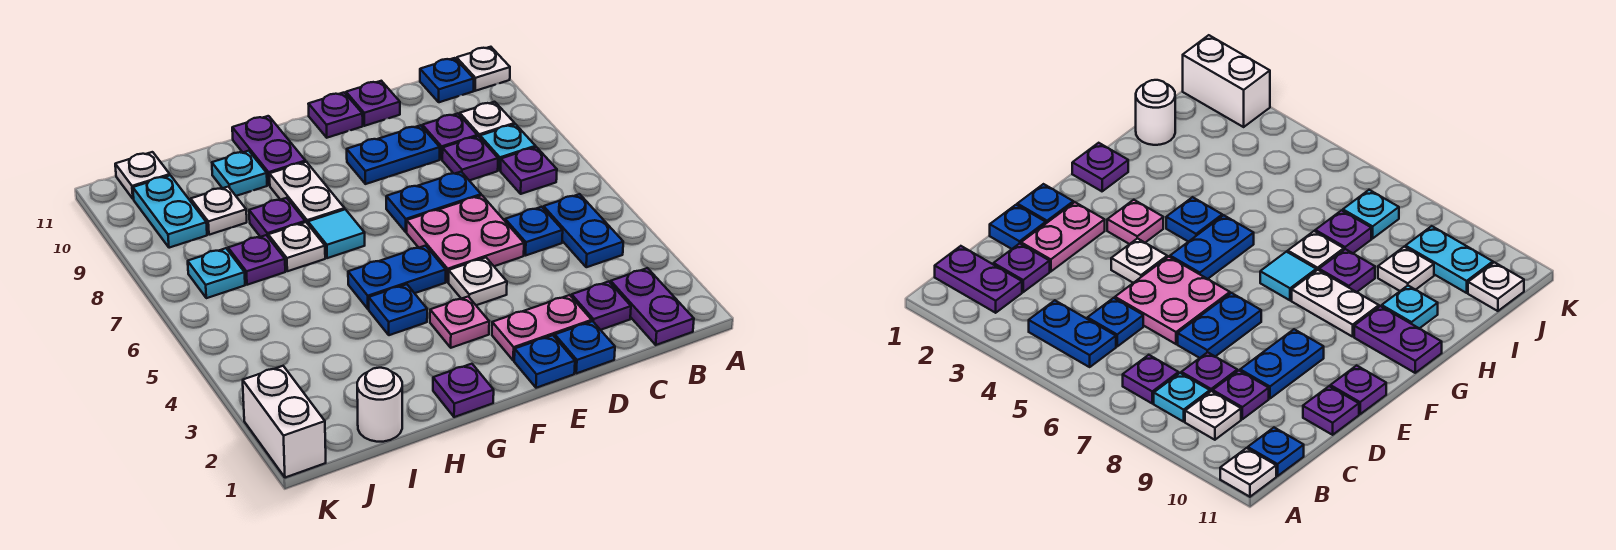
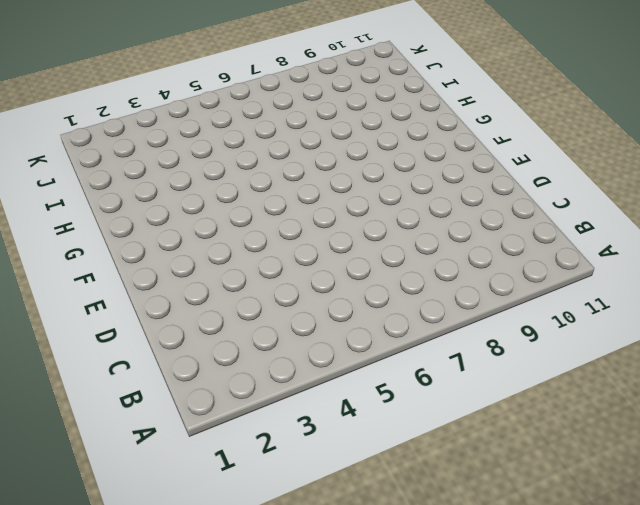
none -> white 1x1 plate [457,47,510,91]
none -> purple 1x2 plate [611,268,694,345]
none -> blue 1x2 plate [544,194,623,267]
none -> purple 1x1 plate [501,147,557,194]

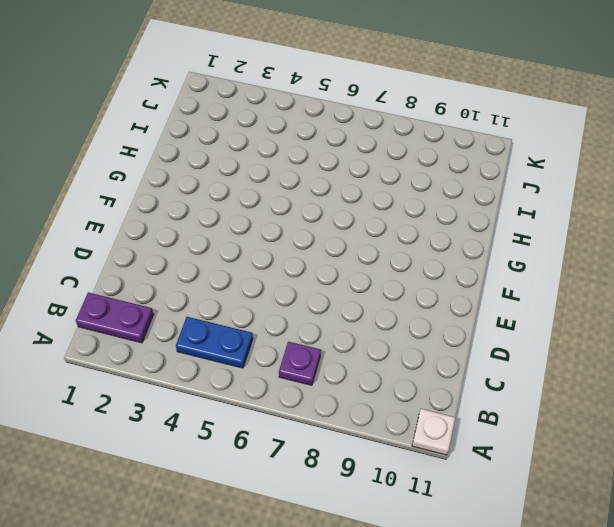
none -> cyan 1x1 plate [480,124,536,170]
none -> white 1x1 plate [460,102,515,137]
none -> blue 1x1 plate [420,58,474,102]
none -> purple 1x1 plate [572,282,631,330]

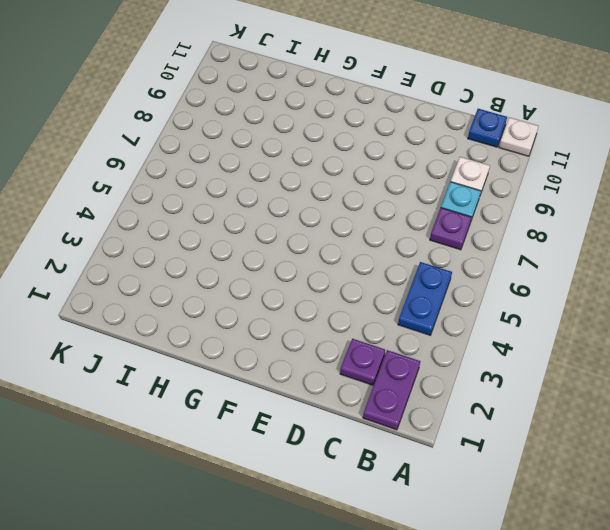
none -> blue 1x1 plate [505,207,563,255]
none -> purple 1x1 plate [442,136,498,180]
none -> purple 1x1 plate [422,113,477,160]
none -> blue 1x1 plate [555,321,615,373]

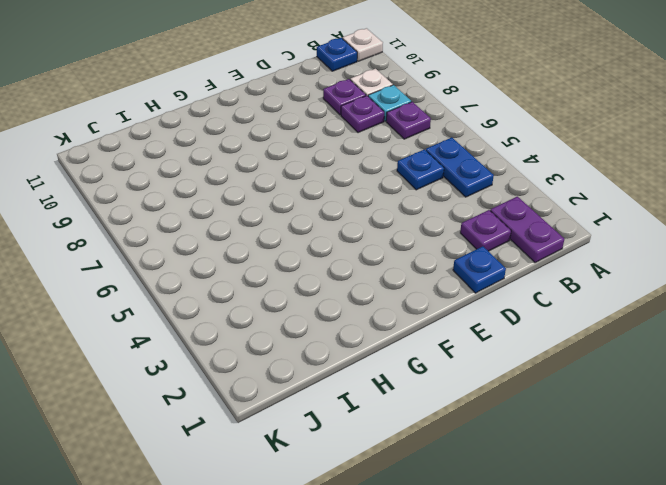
none -> pink 1x2 plate [492,295,592,361]
none -> pink 2x2 plate [407,195,524,282]
none -> blue 1x2 plate [386,172,481,232]
none -> blue 1x2 plate [347,125,440,184]

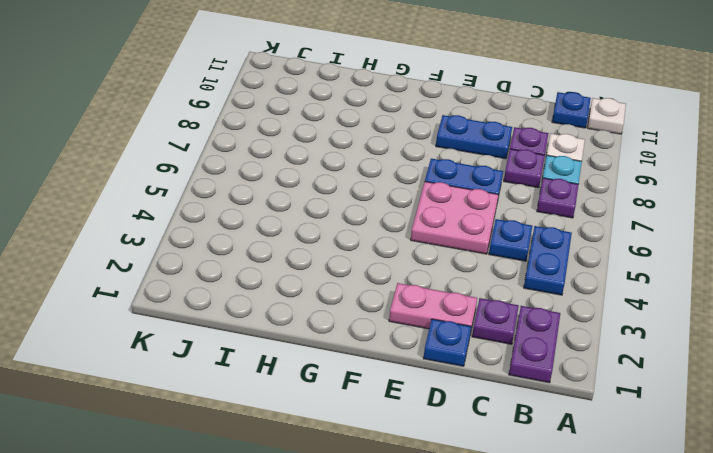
none -> purple 1x1 plate [346,81,400,126]
none -> blue 1x1 plate [514,335,575,388]
none -> white 1x1 plate [449,258,507,305]
none -> purple 1x1 plate [309,93,363,138]

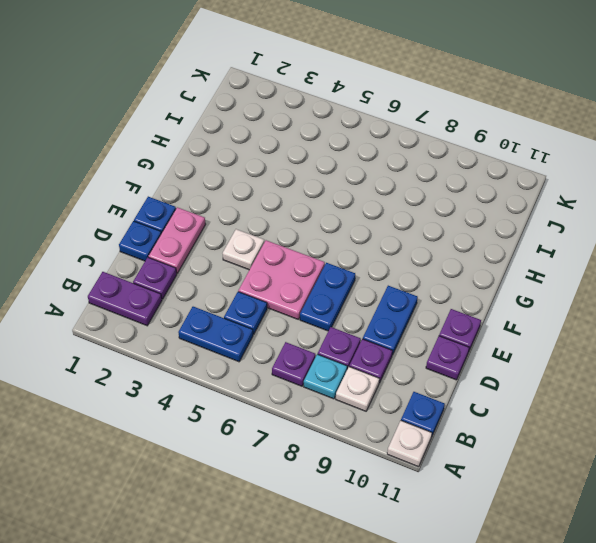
none -> pink 1x1 plate [430,297,489,348]
none -> blue 1x2 plate [348,246,446,309]
none -> purple 1x1 plate [433,364,494,417]
none -> blue 1x1 plate [369,284,427,335]

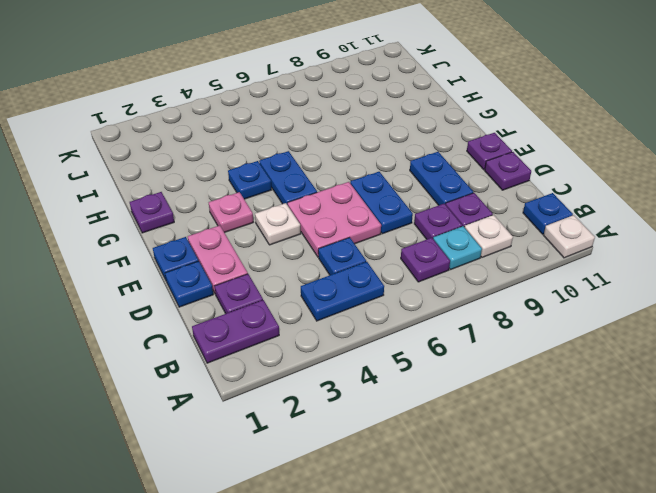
none -> cyan 1x1 tile [308,209,365,258]
none -> white 1x2 plate [269,162,345,224]
none -> purple 1x2 plate [232,116,306,185]
none -> white 1x1 plate [268,222,325,271]

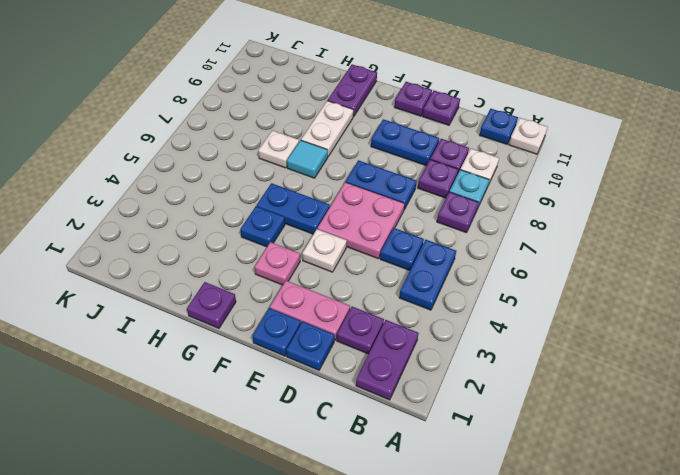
none -> purple 1x1 plate [249,198,305,237]
none -> cyan 1x1 plate [212,151,267,196]
none -> white 1x1 round brick [357,368,402,442]
none -> purple 1x1 plate [228,235,285,285]

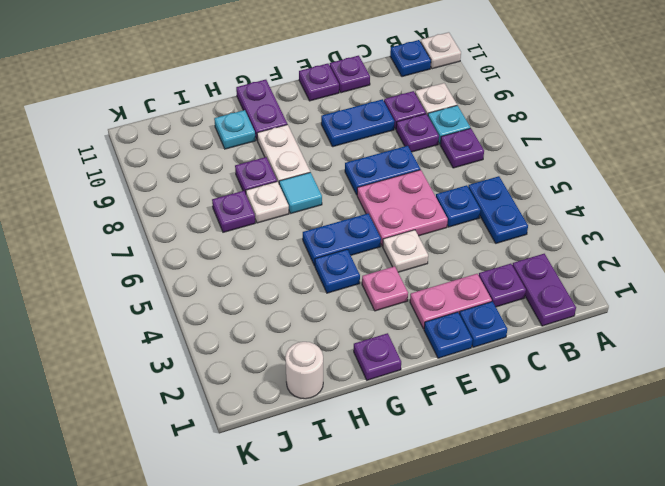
none -> white 1x1 plate [191,187,247,235]
none -> cyan 1x1 plate [188,248,245,298]
none -> cyan 1x2 plate [133,175,207,248]
none -> white 1x1 plate [115,152,170,199]

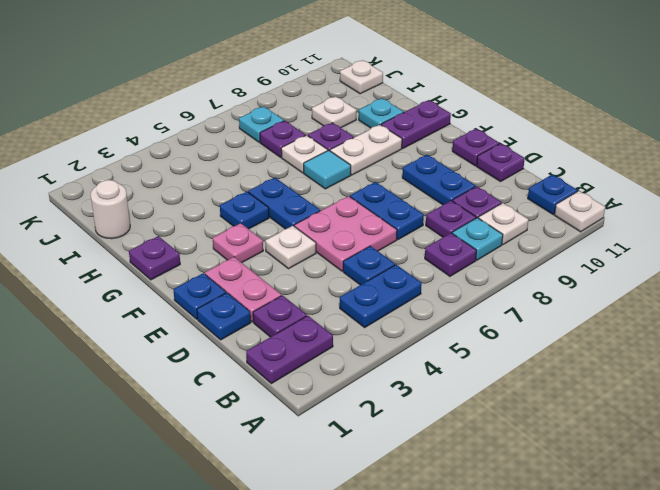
none -> cyan 1x2 plate [133,175,207,248]
none -> white 1x2 brick [243,366,326,478]

